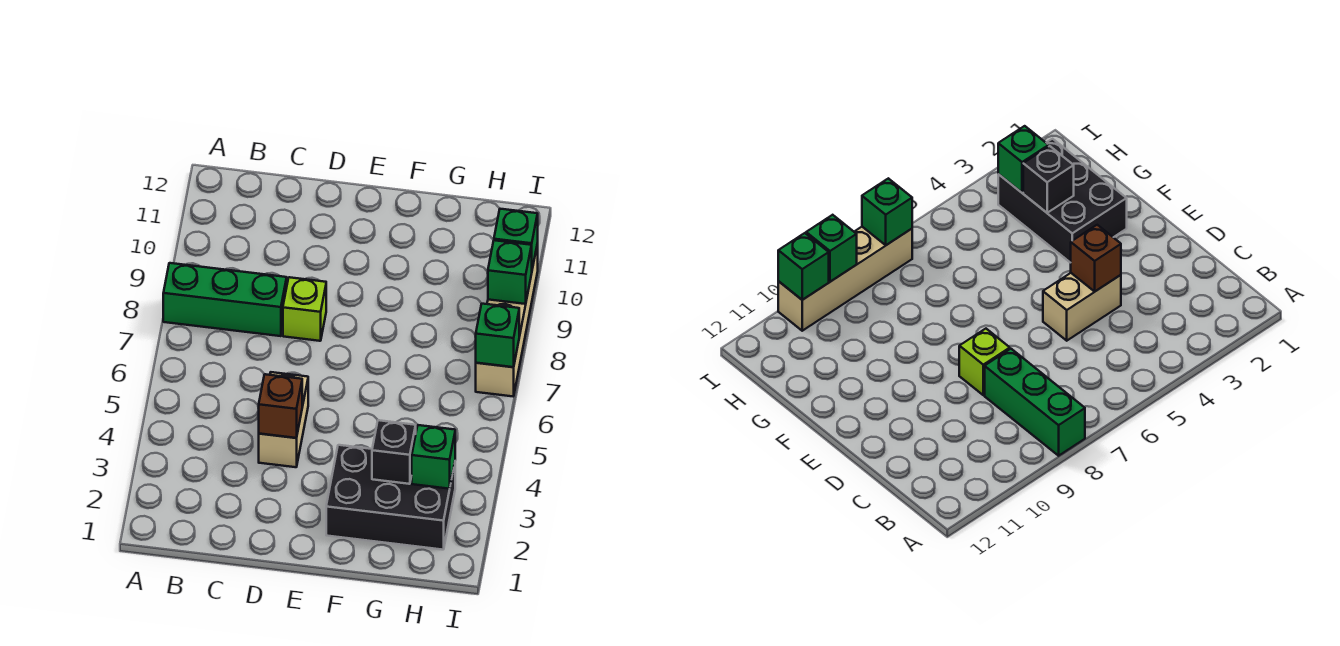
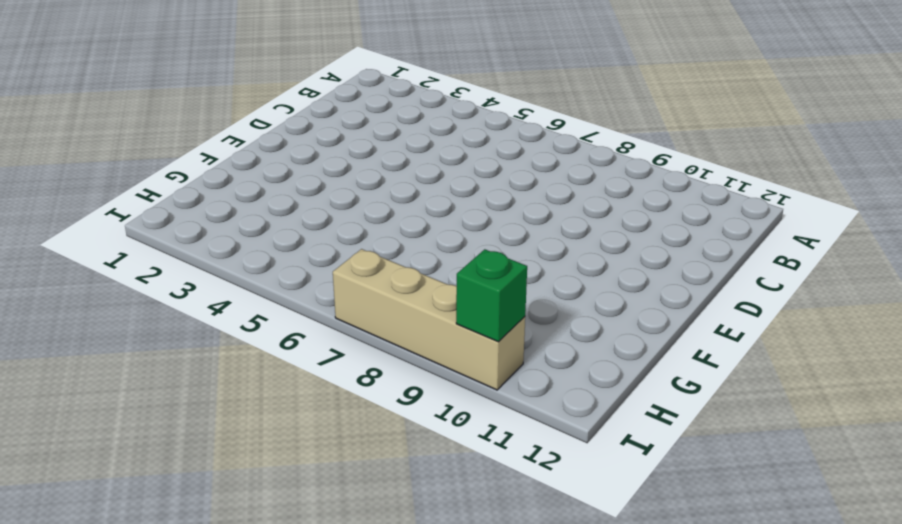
none -> green 1x3 brick [163,263,287,336]
none -> tan 1x2 brick [259,372,308,467]

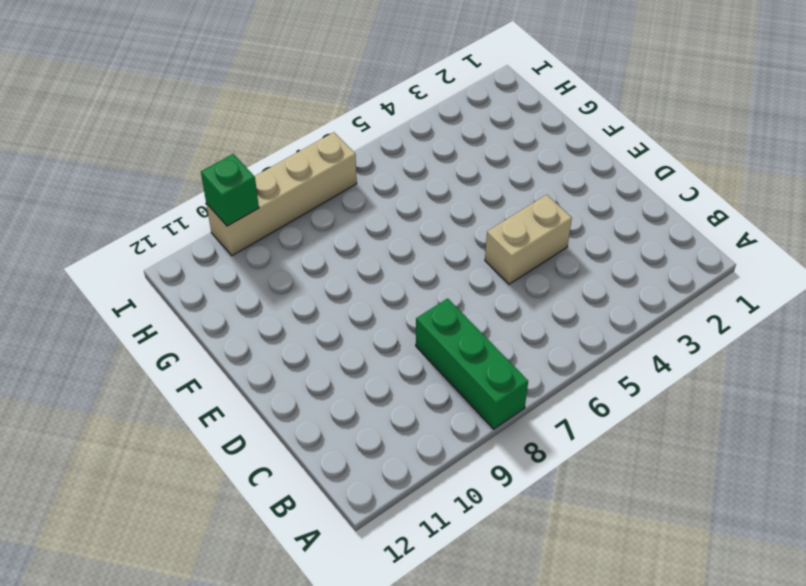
none -> lime 1x1 brick [283,277,326,341]
none -> black 2x3 brick [326,445,455,550]

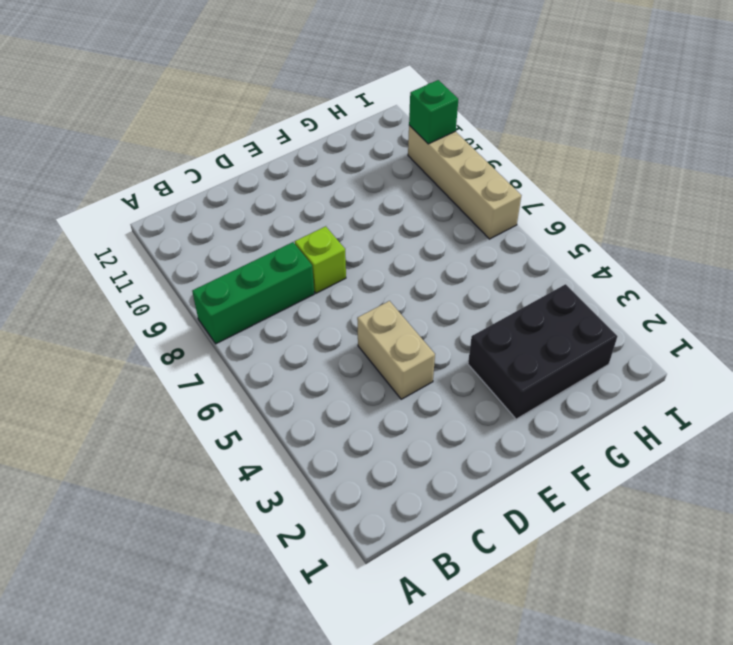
none -> brown 1x1 brick [259,374,302,438]
none -> black 1x1 brick [372,420,416,484]

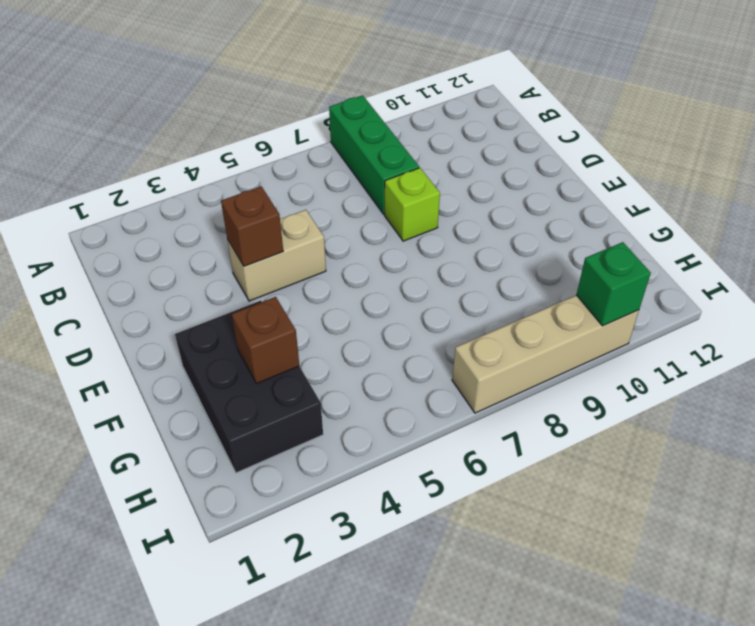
brown 1x1 brick [232,297,299,384] -> black 1x1 brick [372,420,416,484]
none -> green 1x1 brick [412,425,455,489]
none -> green 1x1 brick [476,304,519,367]

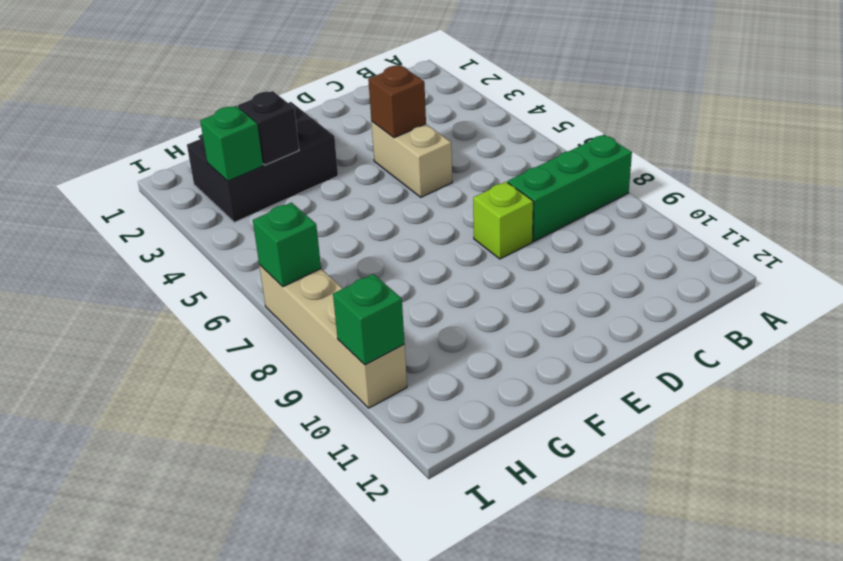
none -> green 1x1 brick [488,240,532,304]

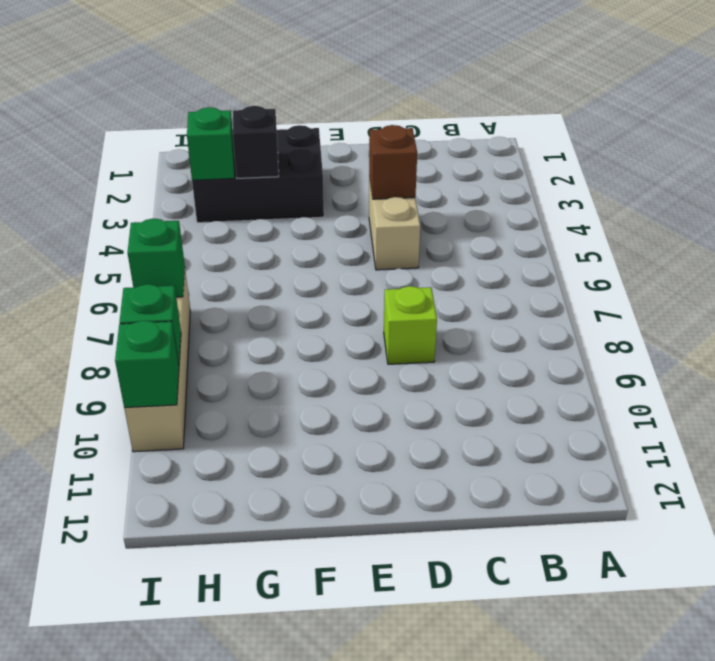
none -> green 1x3 brick [163,263,287,336]

